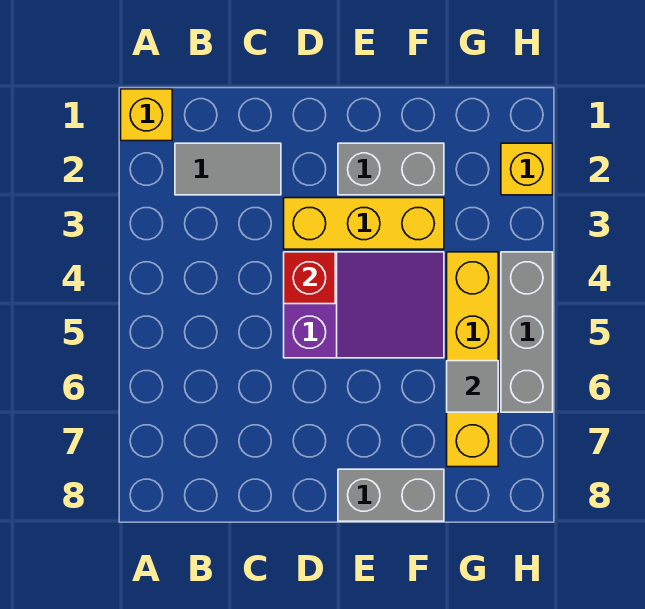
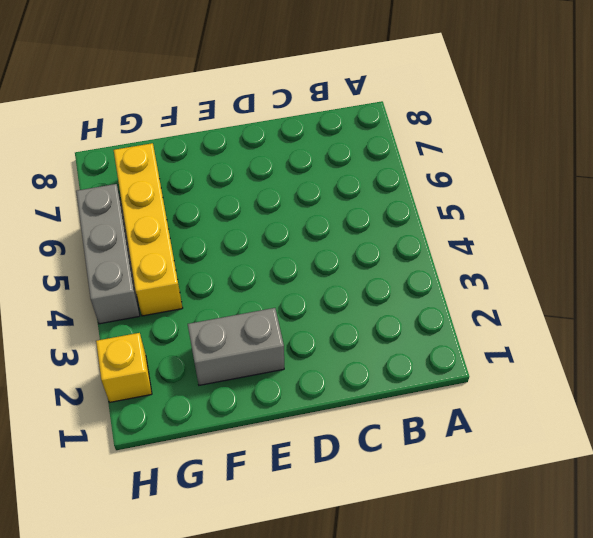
none -> yellow 1x1 brick [121,89,172,141]
none -> grey 1x2 tile [175,143,281,195]

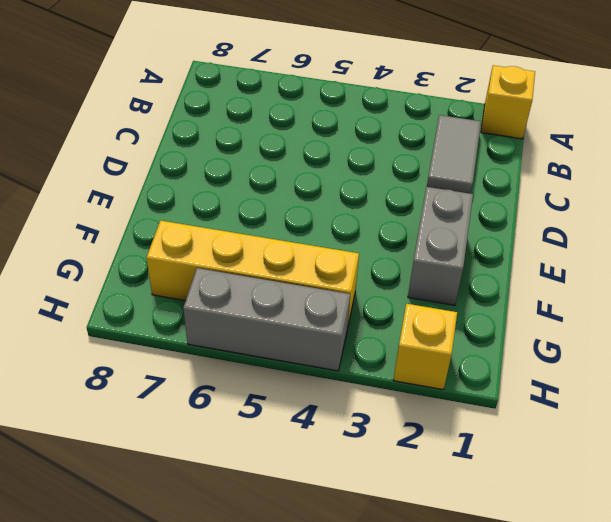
none -> yellow 1x3 brick [284,198,444,249]
none -> purple 2x3 slope [284,252,444,358]

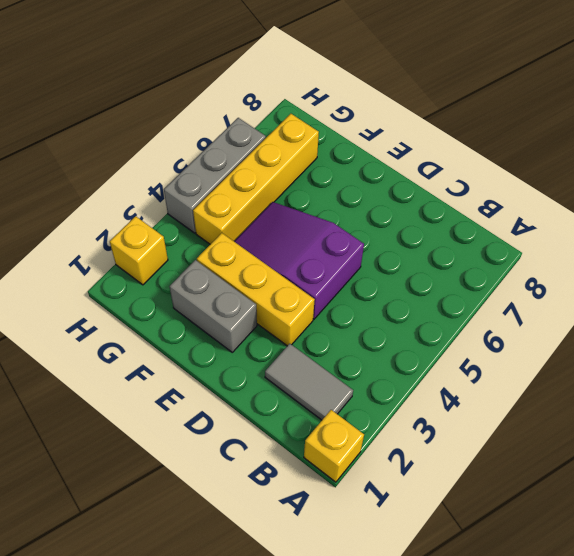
none -> grey 1x2 brick [338,469,444,521]
none -> red 1x1 brick [284,252,335,304]

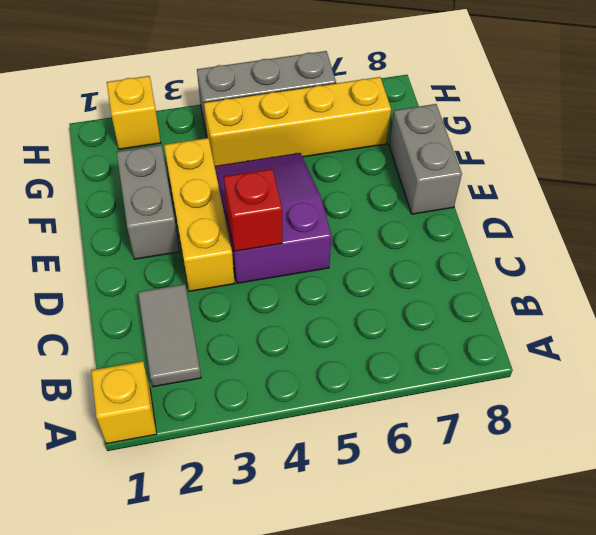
none -> grey 1x1 tile [447,361,498,412]

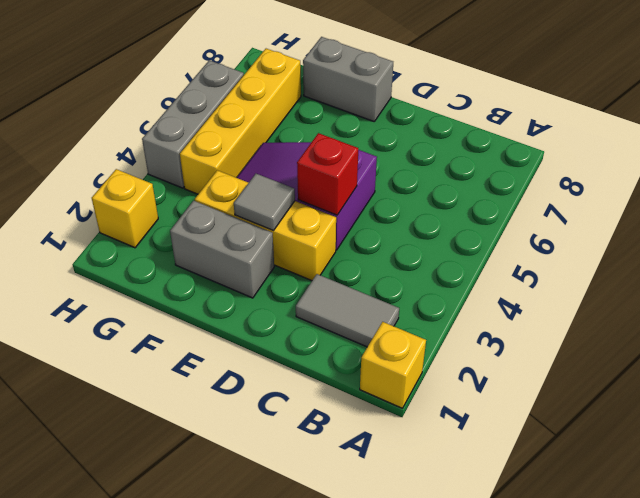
grey 1x1 tile [234,174,295,230] -> grey 1x1 tile moved to [447,361,498,412]

